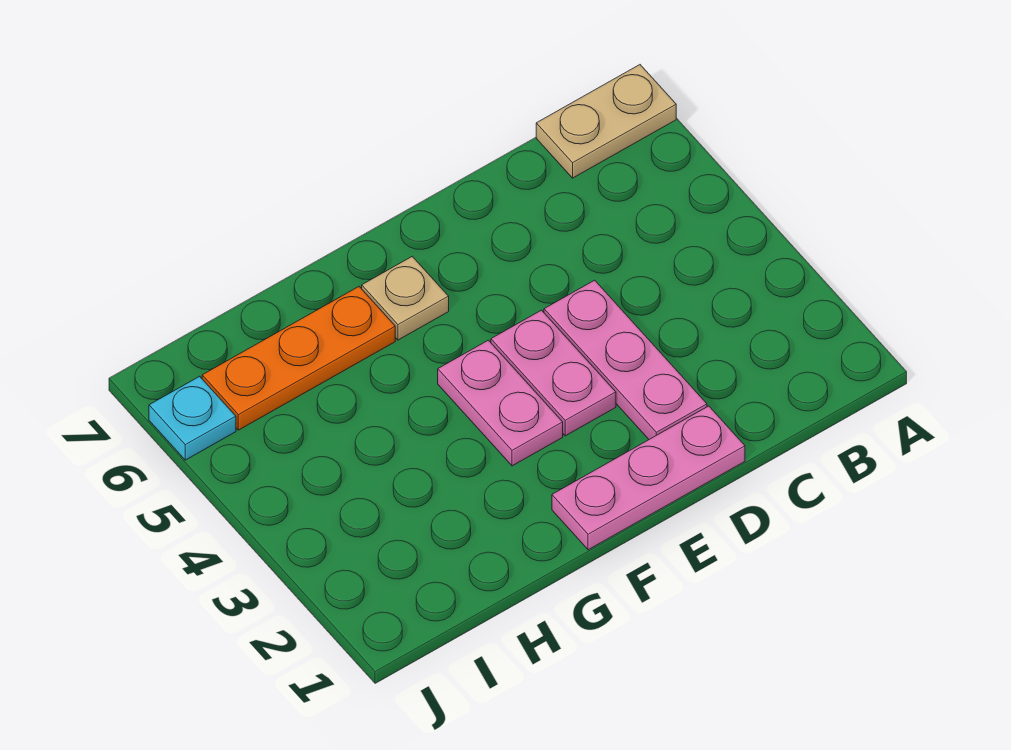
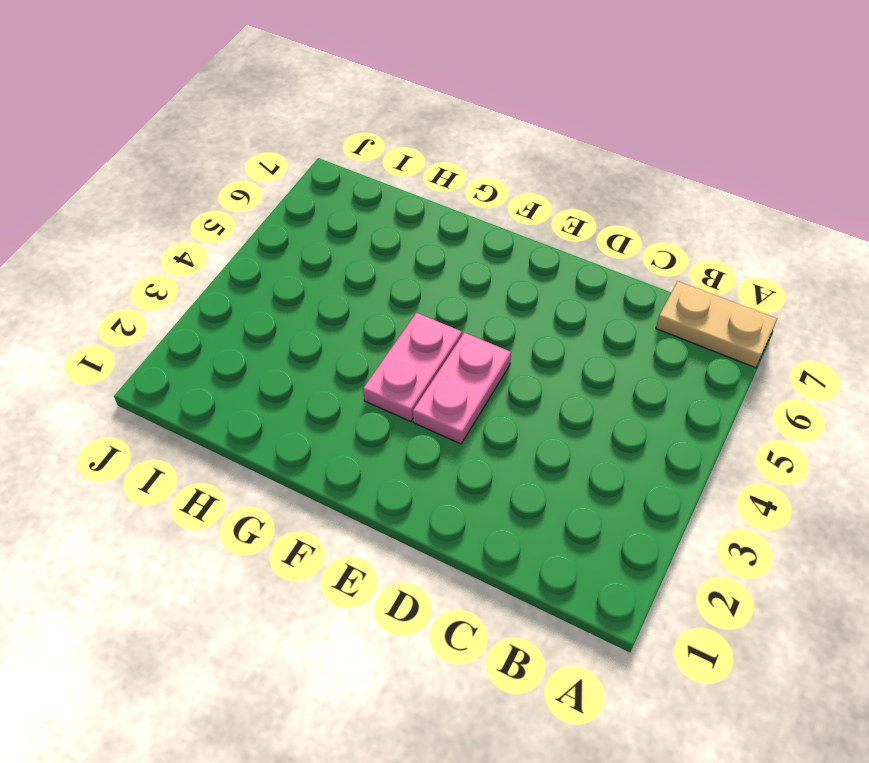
none -> pink 1x3 plate [552,406,745,550]
none -> pink 1x3 plate [544,280,707,439]

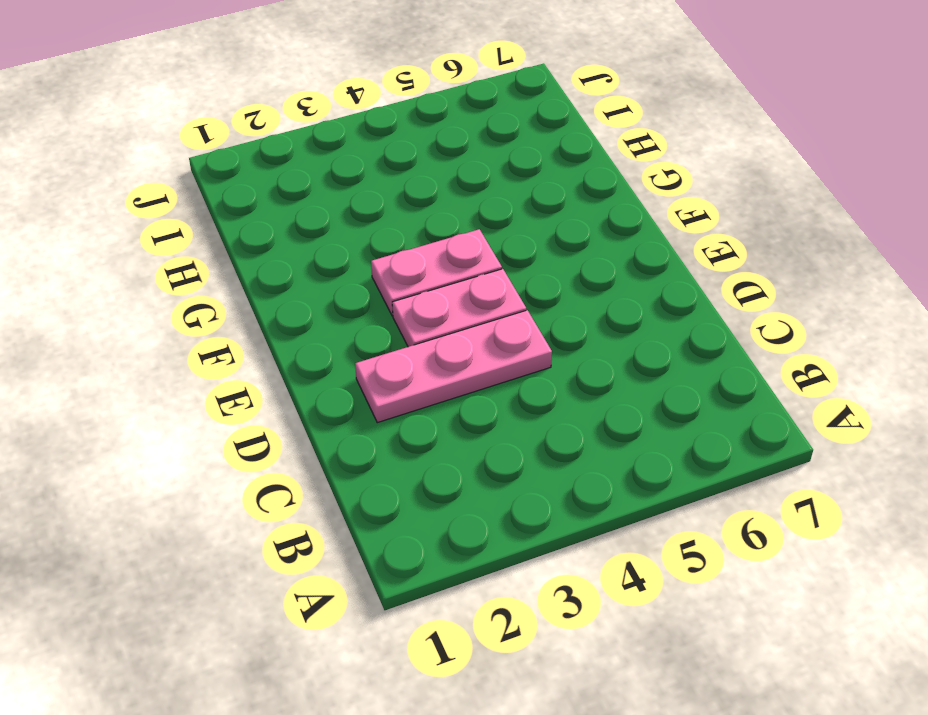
none -> tan 1x2 plate [536,65,676,178]
none -> pink 1x3 plate [552,406,745,550]

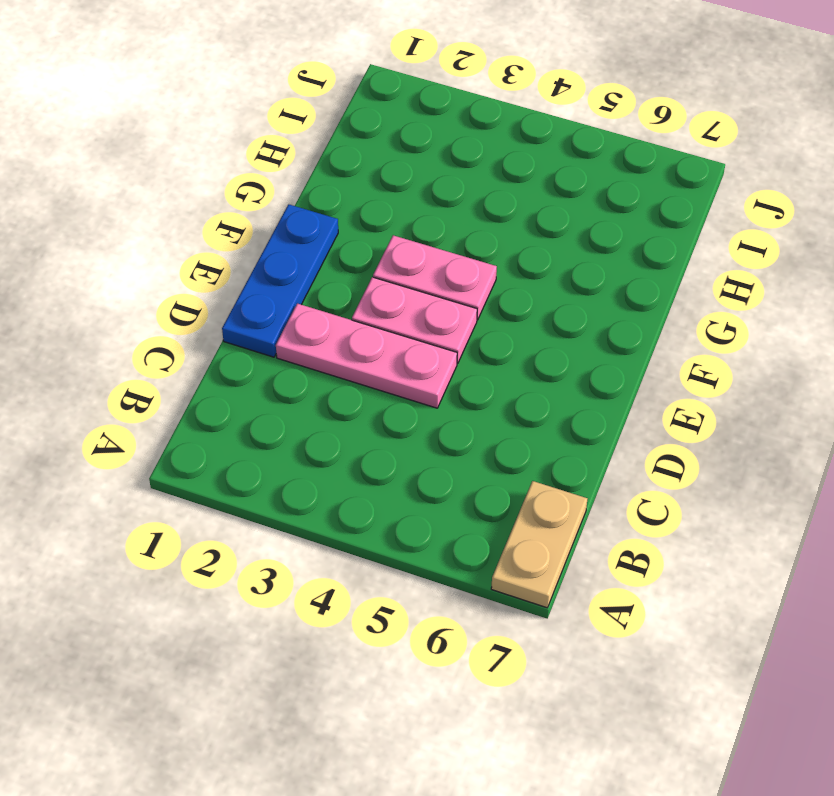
blue 1x3 plate [222,204,338,357] -> pink 1x3 plate [552,406,745,550]
none -> tan 1x1 plate [362,256,449,340]
none -> orange 1x3 plate [202,287,395,430]

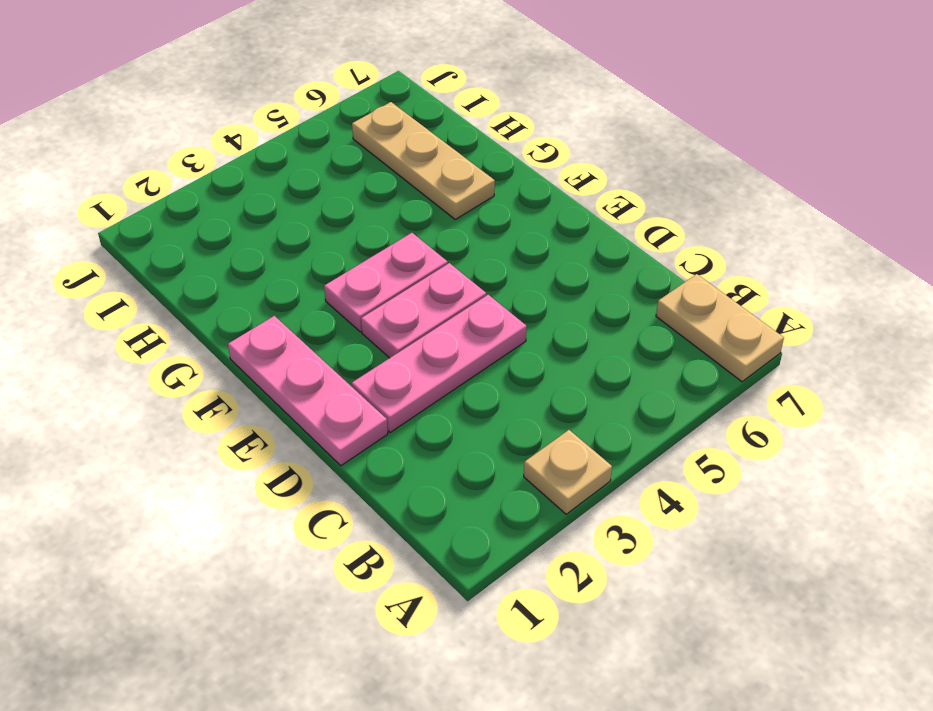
tan 1x1 plate [524,430,612,514] -> tan 1x1 plate moved to [362,256,449,340]
tan 1x3 plate [352,102,495,219] -> orange 1x3 plate [202,287,395,430]
none -> cyan 1x1 plate [149,376,236,460]

